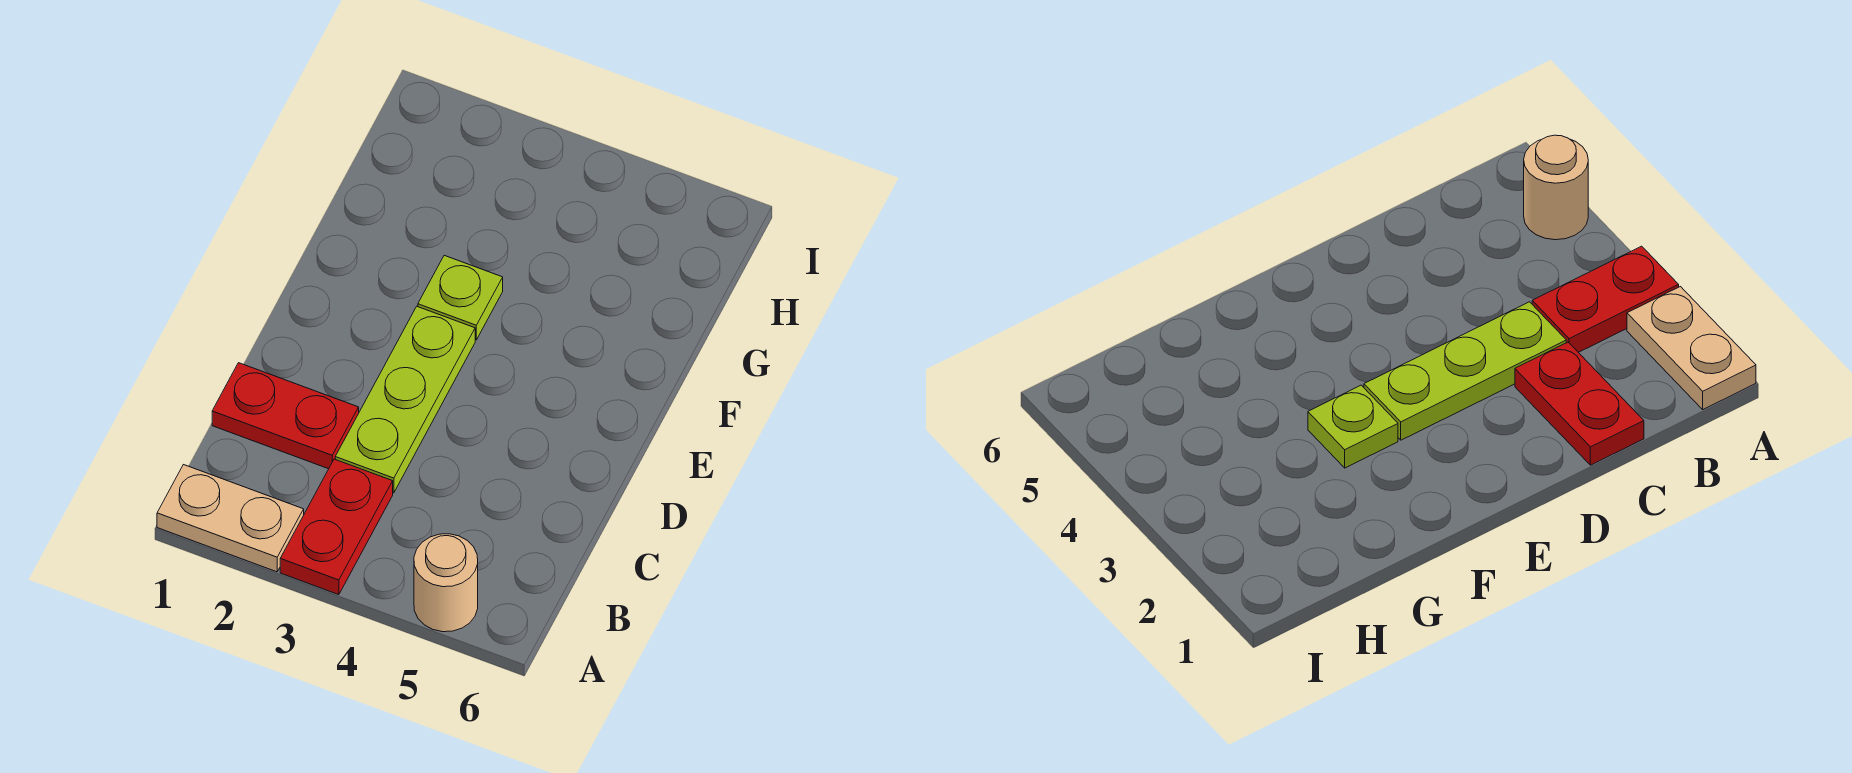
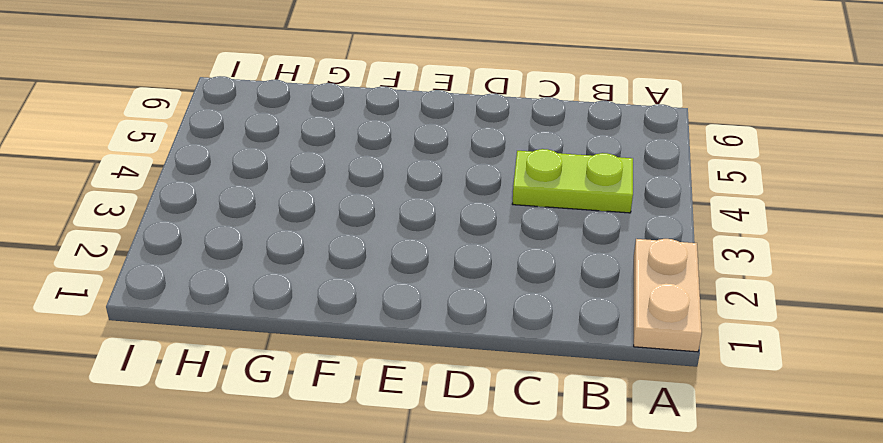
lime 1x2 plate [513,149,633,213] -> none
none -> red 1x2 plate [280,459,393,595]
none -> tan 1x1 round brick [414,534,478,632]

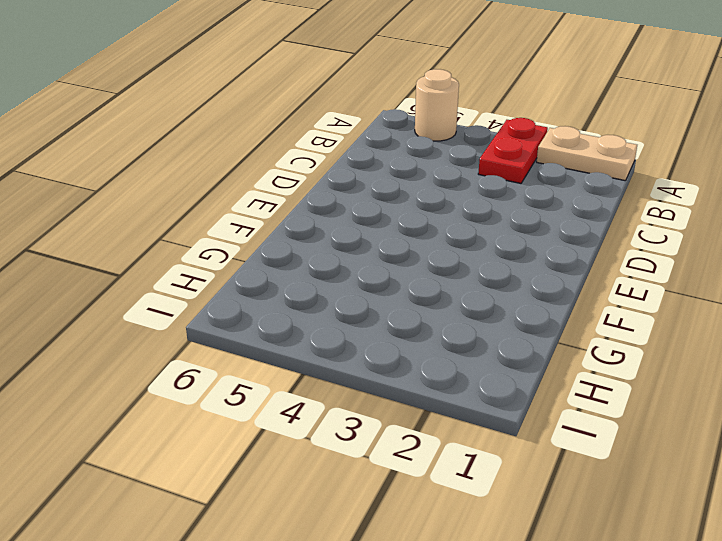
none -> red 1x2 plate [212,363,359,469]
none -> lime 1x3 plate [335,307,475,493]

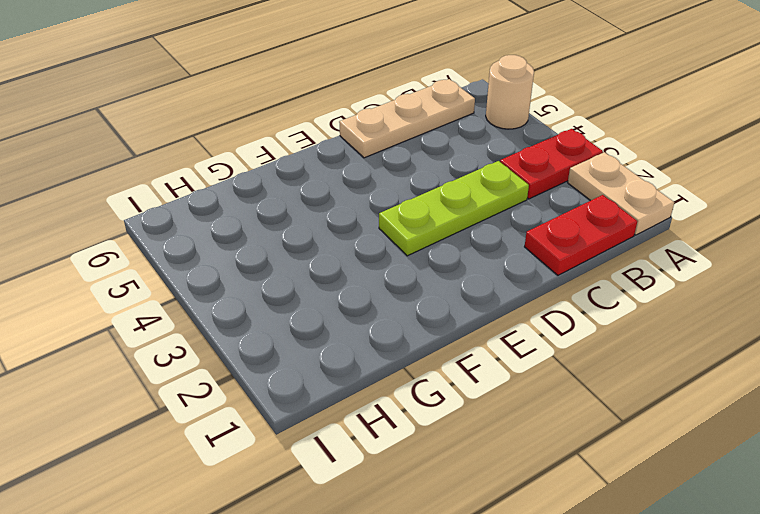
red 1x2 plate [525,195,637,275] -> red 1x2 plate turned to [212,363,359,469]
tan 1x3 plate [339,79,475,158] -> none
none -> lime 1x1 plate [418,255,503,340]

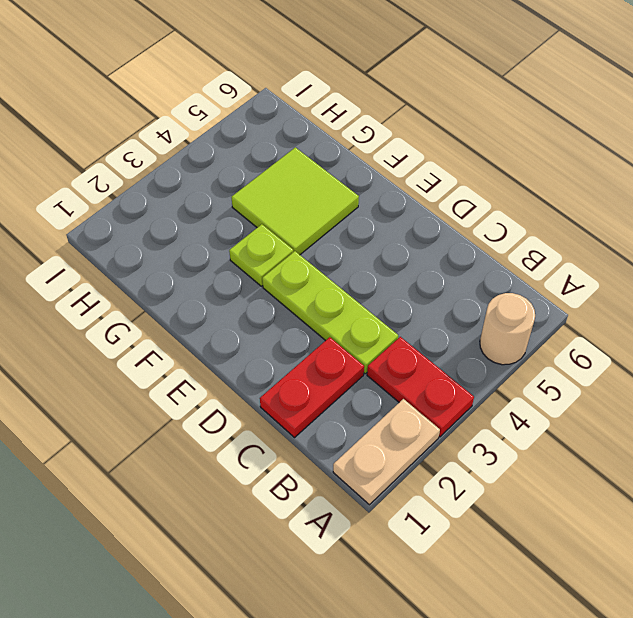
lime 2x2 tile [231,147,359,255] -> none

